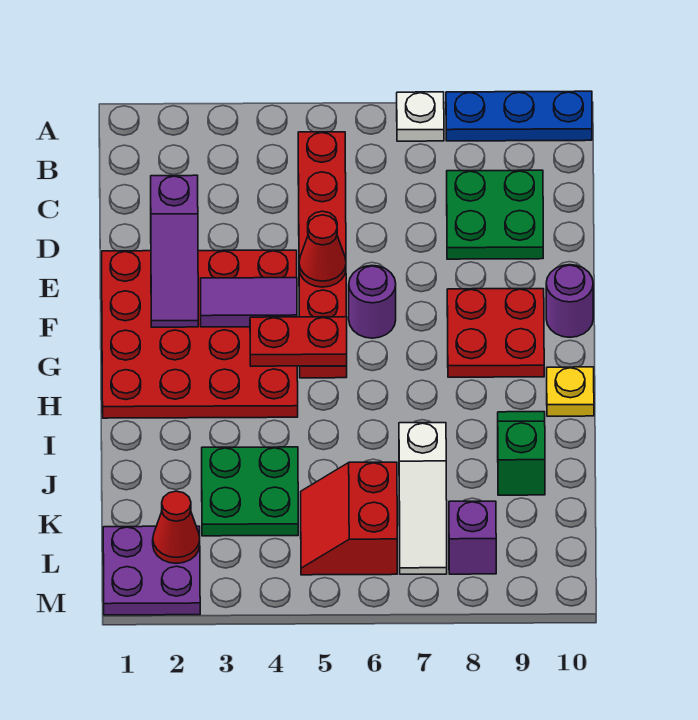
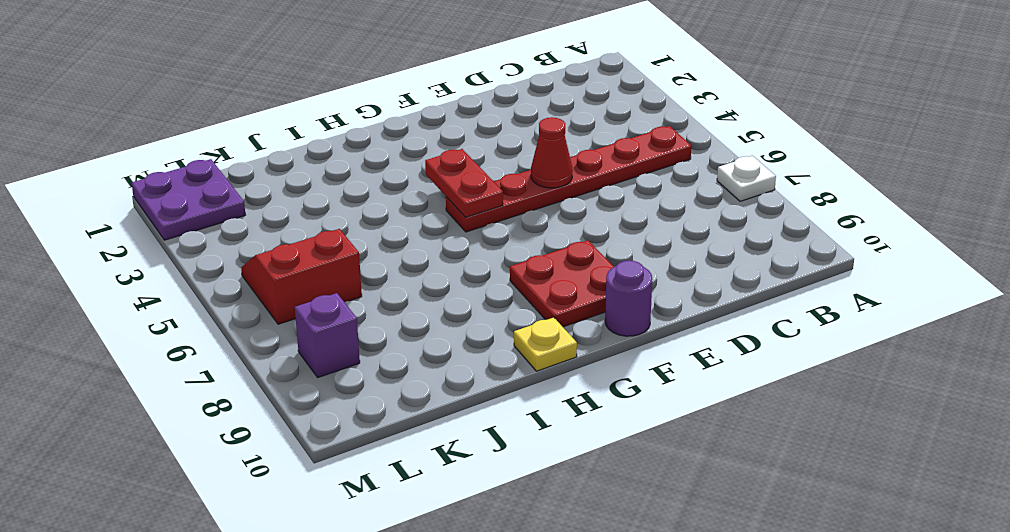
none -> blue 1x3 plate [446,91,592,141]
none -> green 2x2 plate [447,170,543,259]
none -> red 4x4 plate [102,250,298,418]

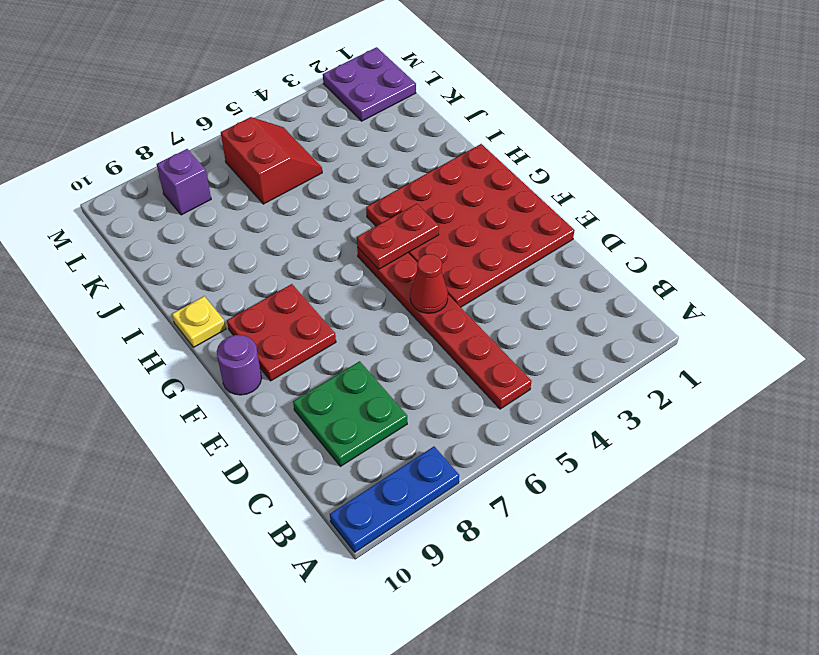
none -> white 1x1 plate [397,92,444,141]
none -> purple 1x1 round brick [349,265,396,338]
none -> green 1x2 slope [498,412,545,495]

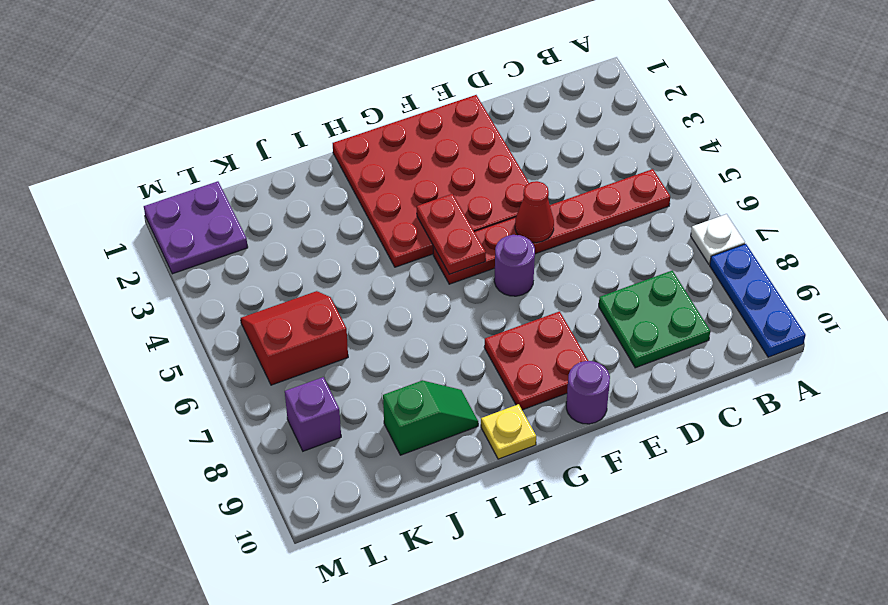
none -> green 2x2 plate [202,447,298,536]
none -> white 1x3 slope [399,423,447,574]
none -> purple 1x3 slope [151,175,198,327]

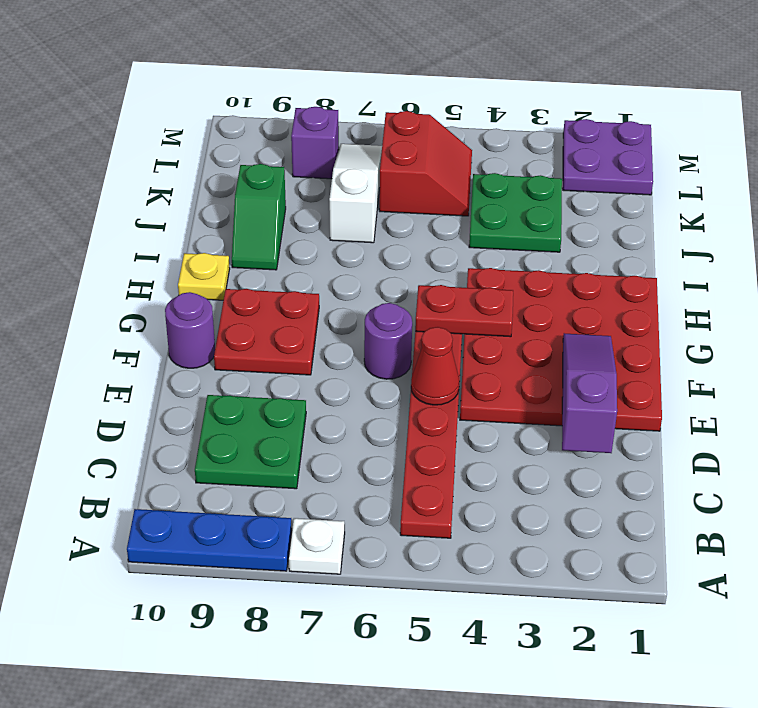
none -> purple 1x2 tile [201,278,297,327]
none -> red 1x1 cone [153,491,200,563]

